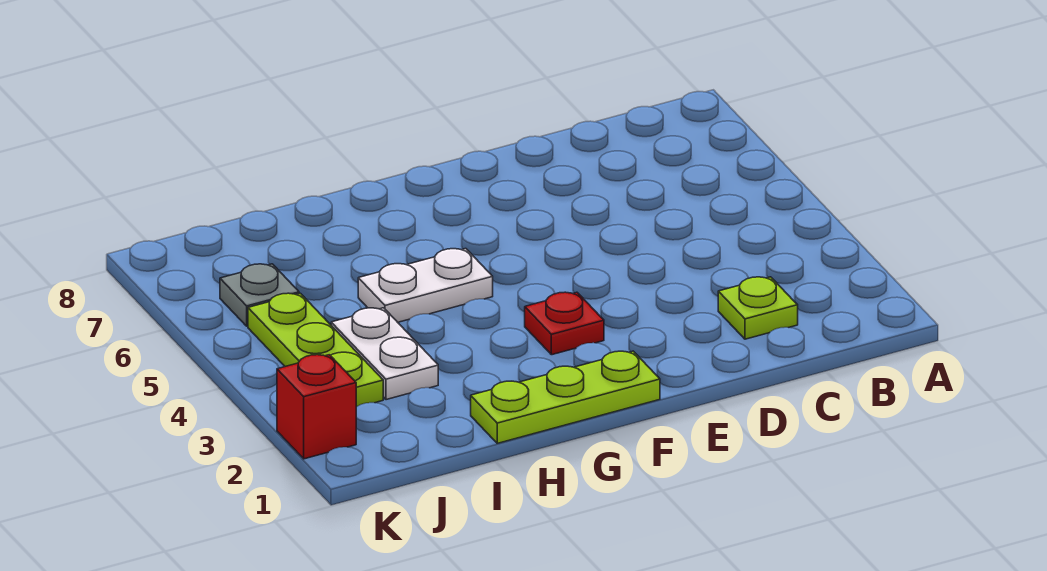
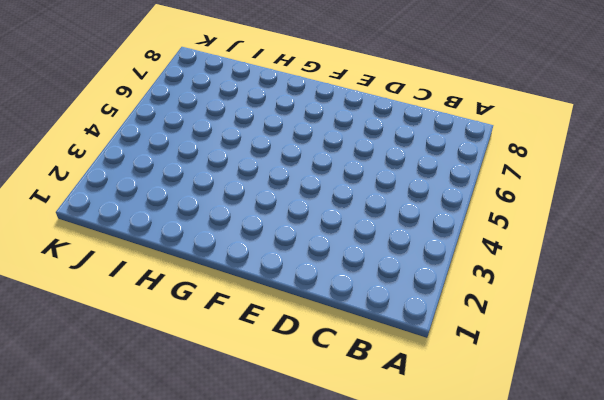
none -> lime 1x1 plate [718,277,798,339]
none -> lime 1x3 plate [471,351,660,443]

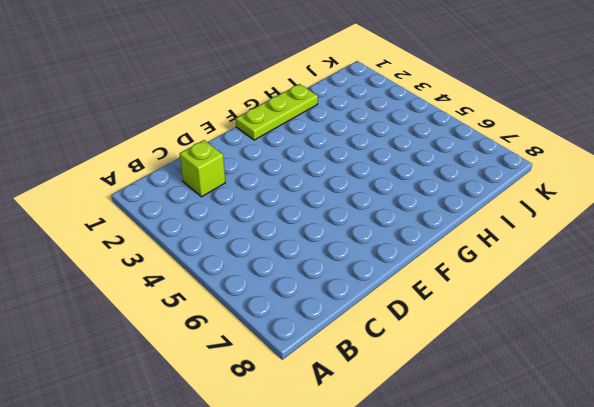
lime 1x1 brick [180,140,225,197] -> lime 1x1 plate [718,277,798,339]
none -> red 1x1 plate [525,292,604,355]
none -> white 1x2 plate [358,249,493,322]

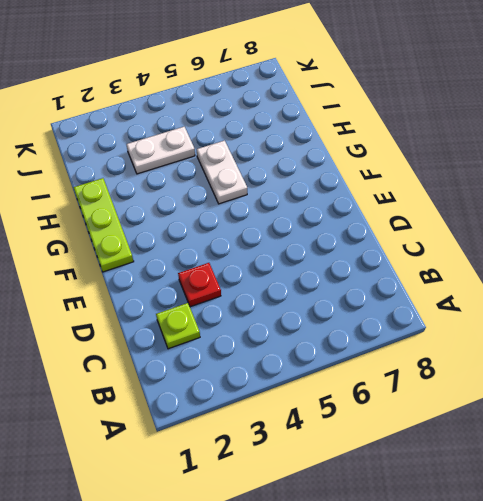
red 1x1 plate [178,263,221,307] -> red 1x1 plate moved to [525,292,604,355]
none -> lime 1x3 plate [248,293,383,407]
none -> grey 1x1 plate [220,264,299,326]

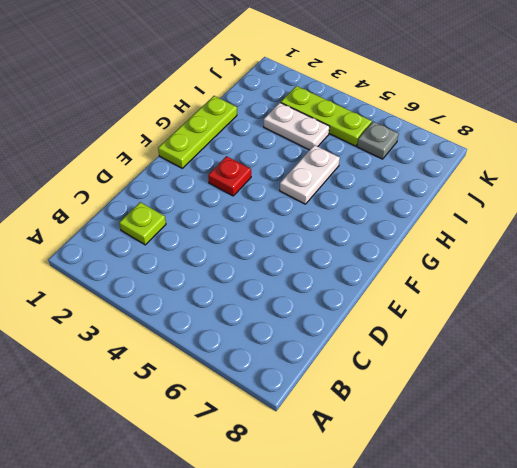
none -> red 1x1 brick [277,355,356,459]

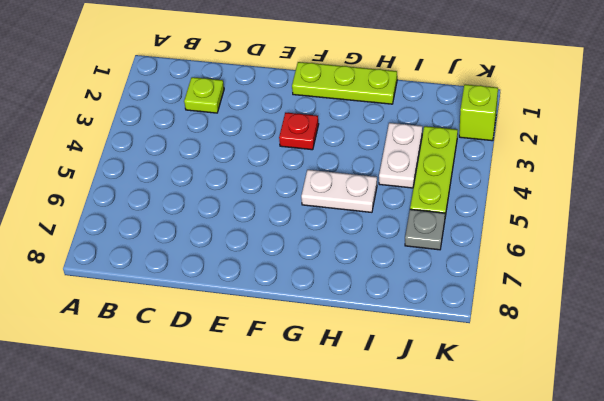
lime 1x1 brick [459,84,498,141] -> red 1x1 brick [277,355,356,459]

